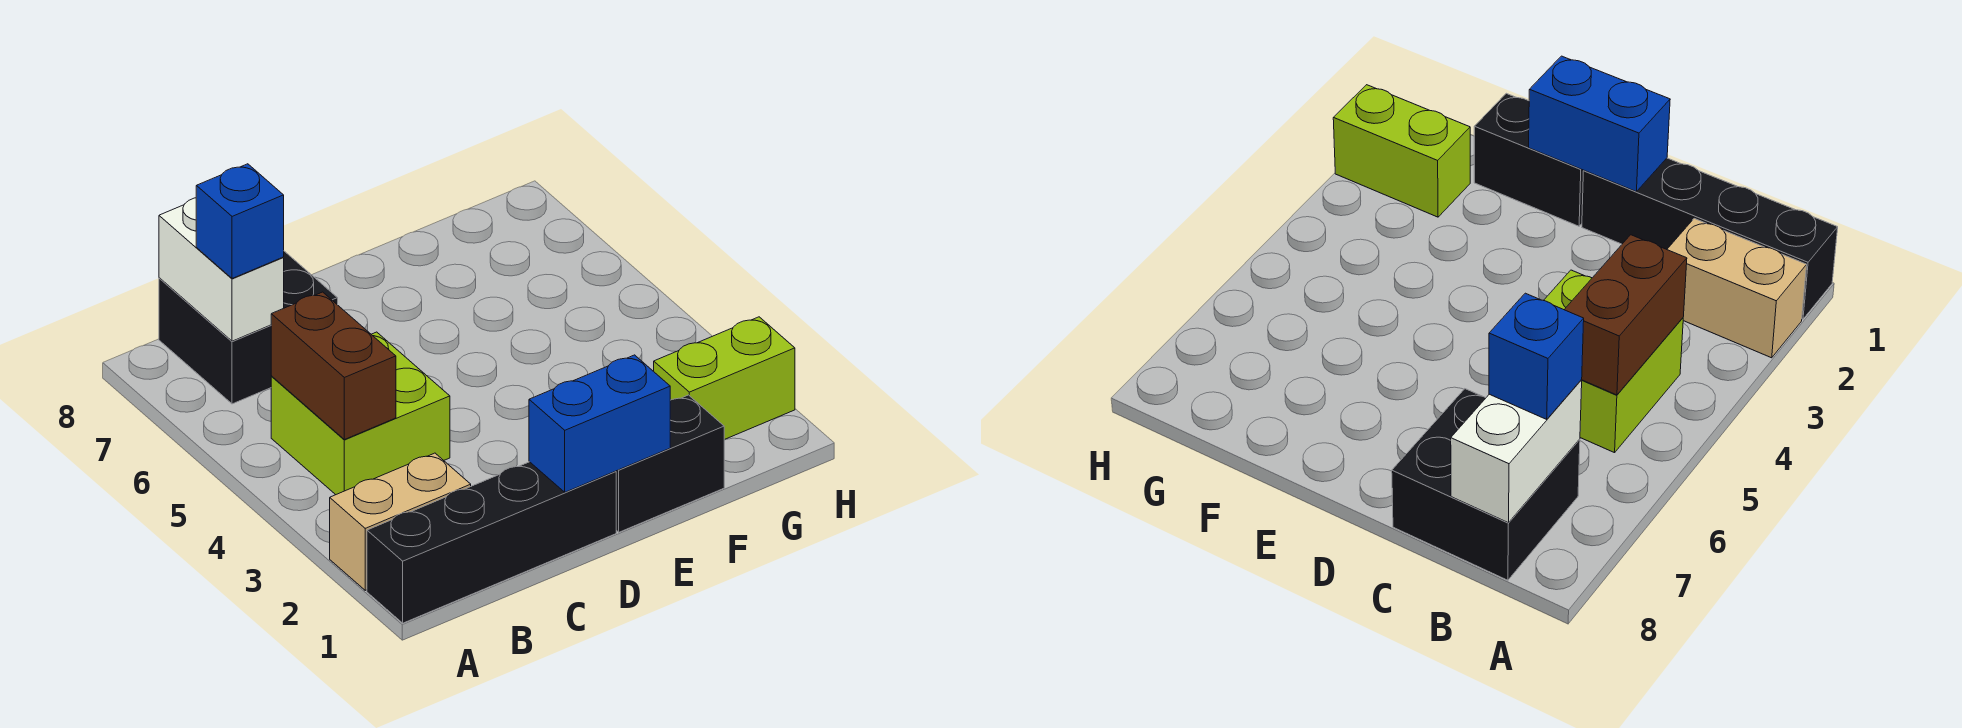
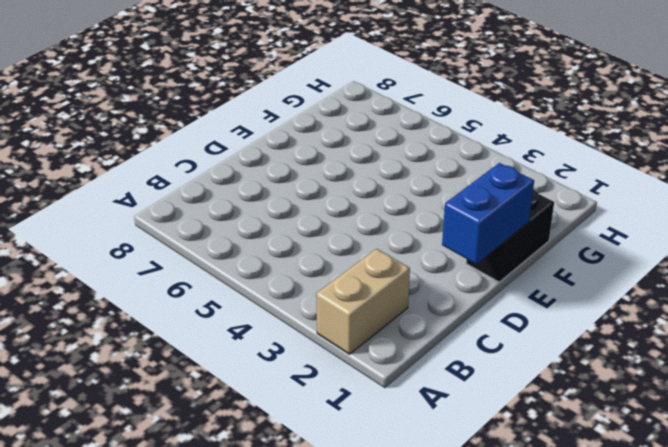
none -> black 1x4 brick [367,462,616,623]
none -> lime 2x2 brick [271,332,450,495]

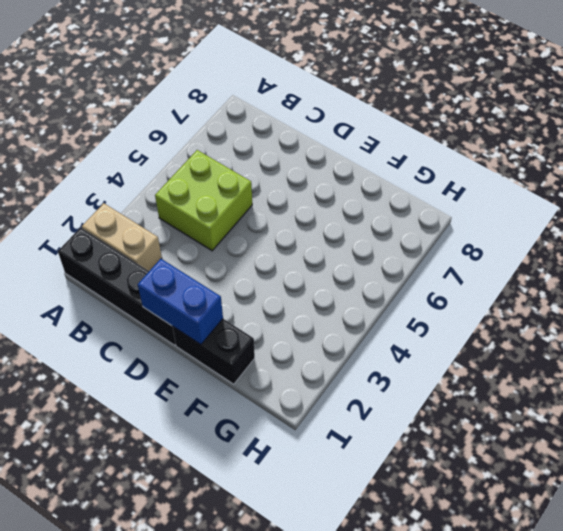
none -> black 2x2 brick [159,251,338,404]
none -> lime 1x2 brick [654,317,795,440]

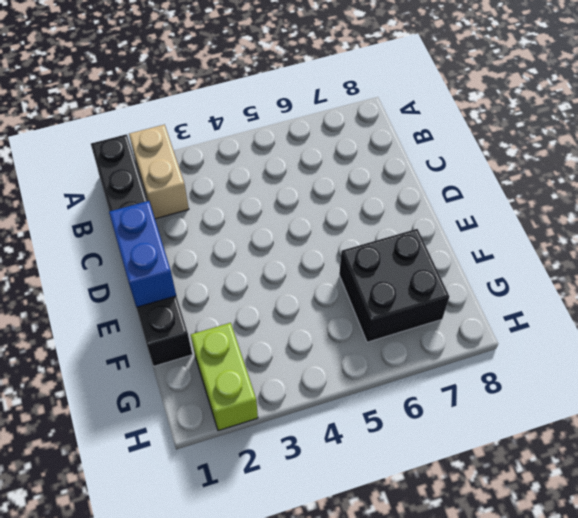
black 2x2 brick [339,229,449,342] -> black 2x2 brick moved to [159,251,338,404]
none -> lime 2x2 brick [271,332,450,495]
none -> brown 1x2 brick [271,292,396,440]

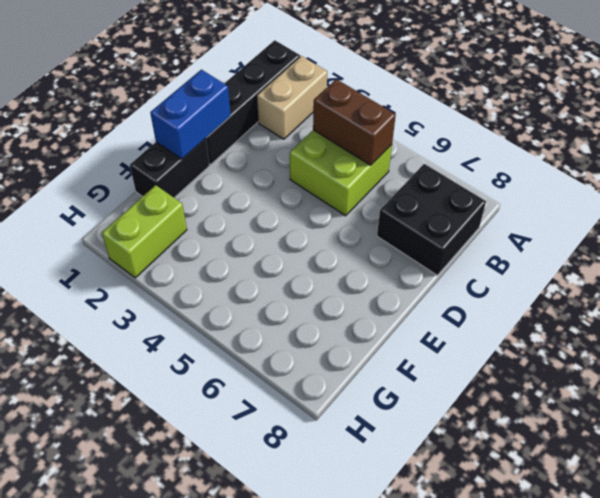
none -> white 1x2 brick [159,198,284,341]
none -> blue 1x1 brick [196,164,284,278]

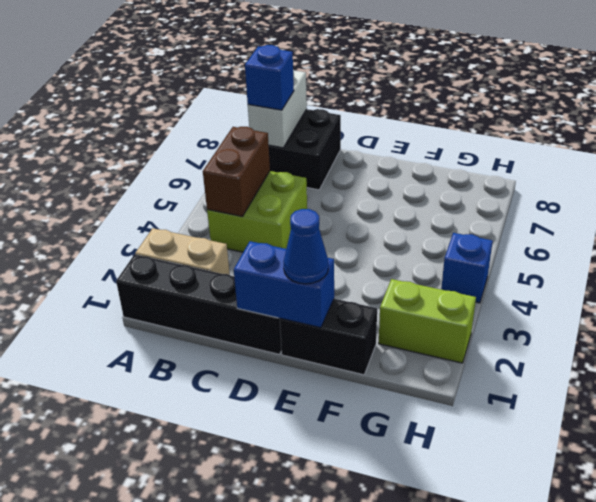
blue 1x1 cone [284,209,328,284] -> none
blue 1x1 brick [441,233,493,303] -> none

